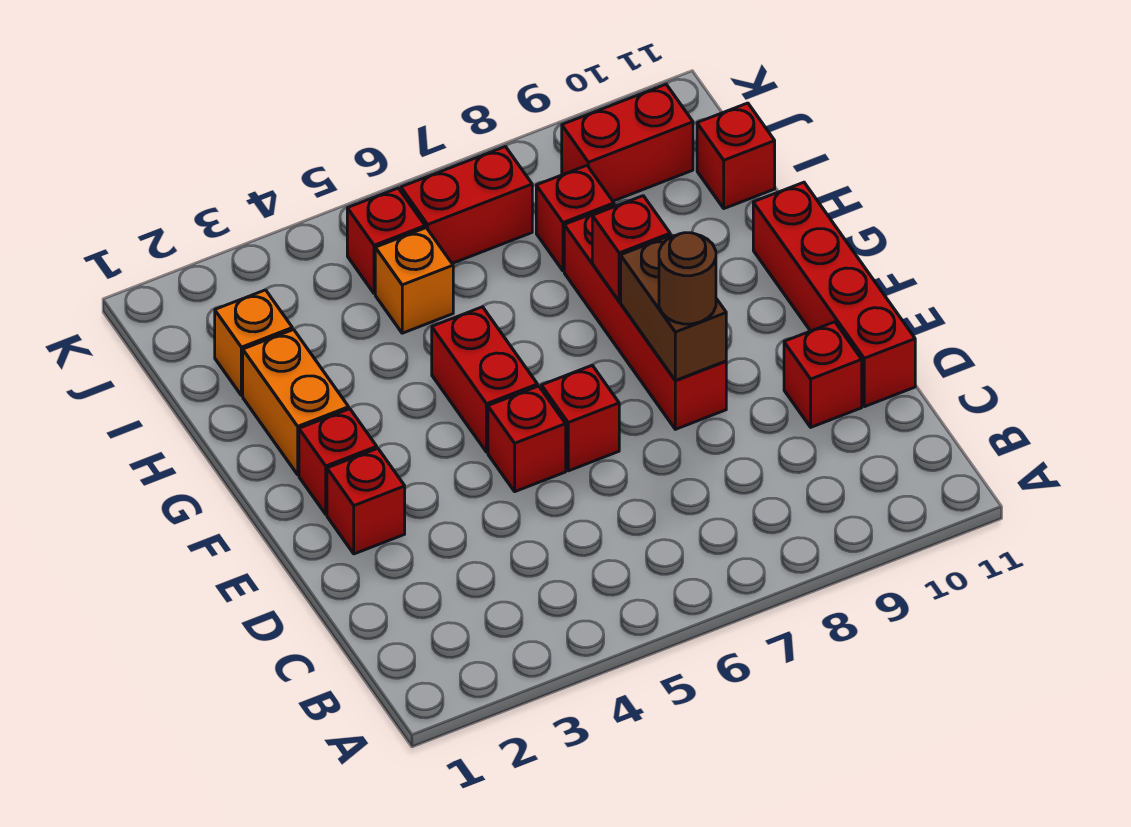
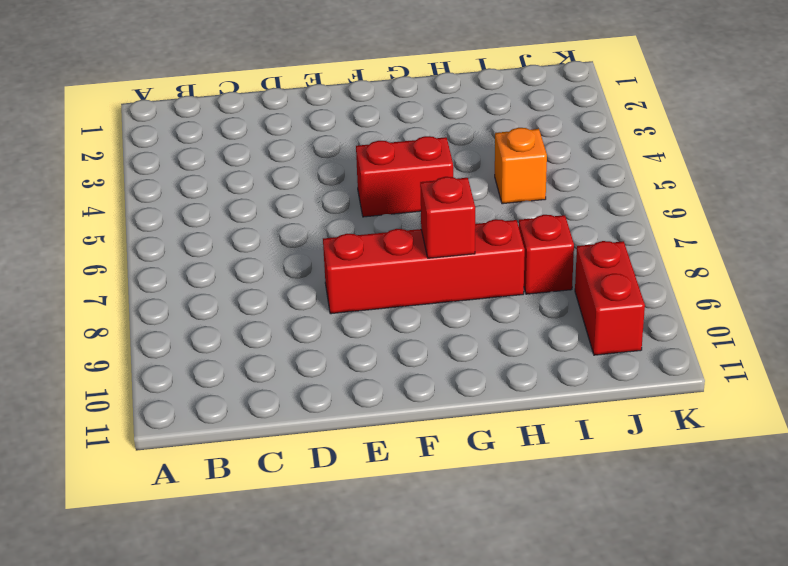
none -> red 1x1 brick [784,322,862,427]
none -> red 1x4 brick [753,182,915,407]
none -> red 1x1 brick [327,448,405,554]

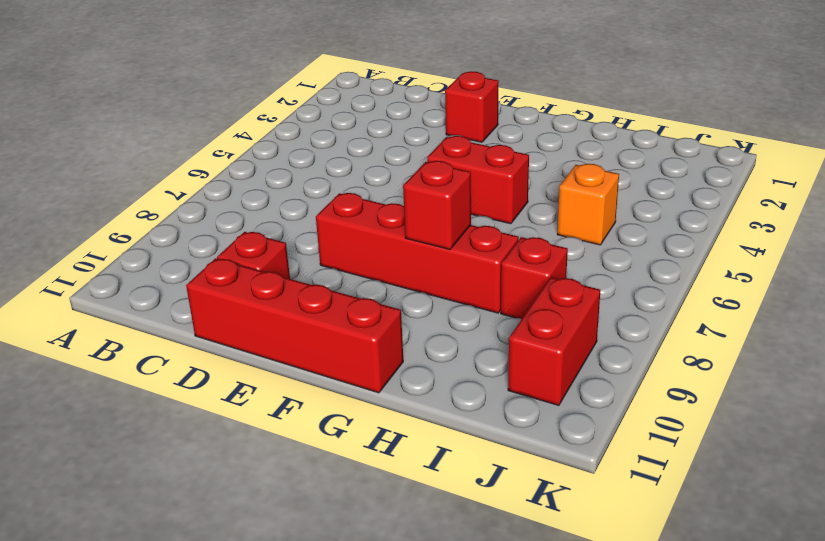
none -> red 1x1 brick [488,386,566,492]
none -> red 1x1 brick [541,365,619,471]
none -> red 1x1 brick [299,409,377,514]

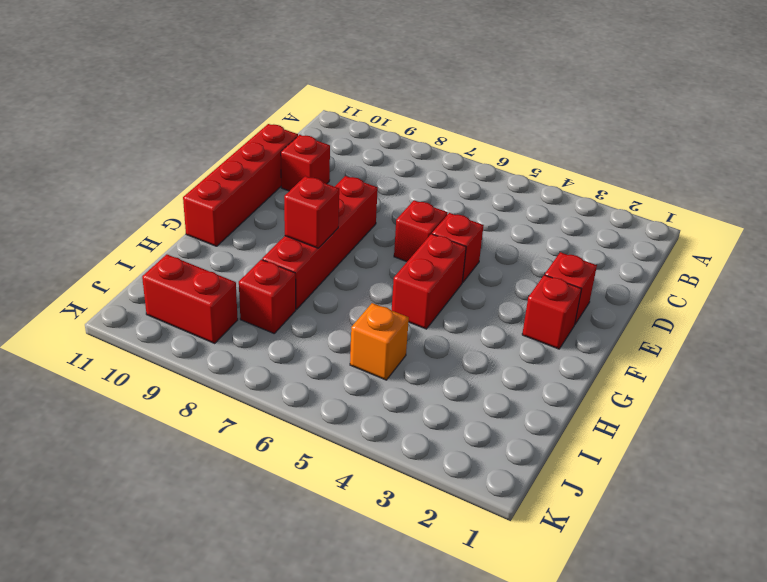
none -> orange 1x2 brick [243,330,349,475]
none -> orange 1x1 brick [215,290,292,396]
none -> red 1x1 brick [697,103,775,209]

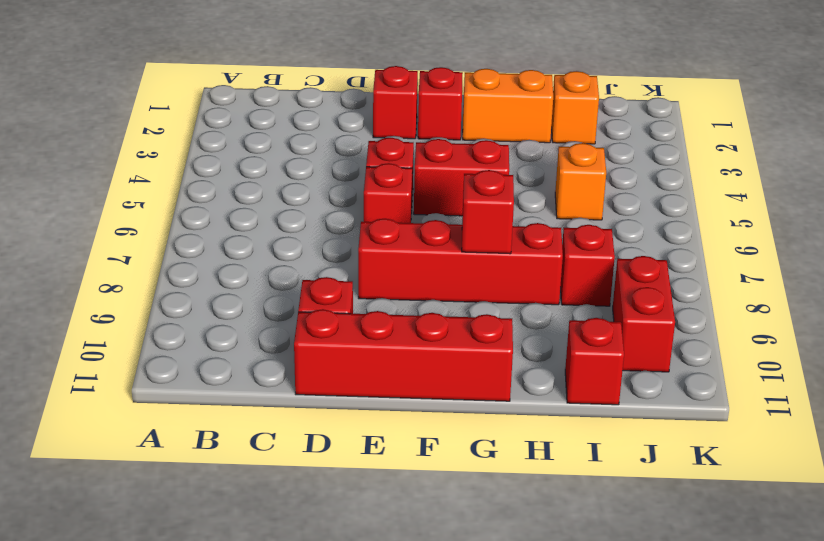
none -> red 1x1 brick [347,188,425,294]
none -> red 1x2 brick [401,146,532,263]
none -> brown 1x2 brick [621,235,726,380]

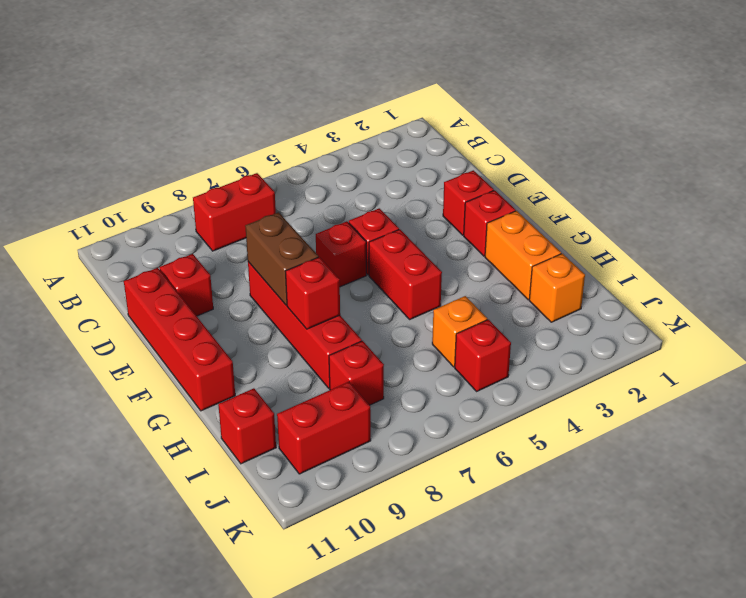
red 1x2 brick [193,173,276,251] -> red 1x2 brick moved to [401,146,532,263]
none -> brown 1x1 round brick [659,233,716,324]

